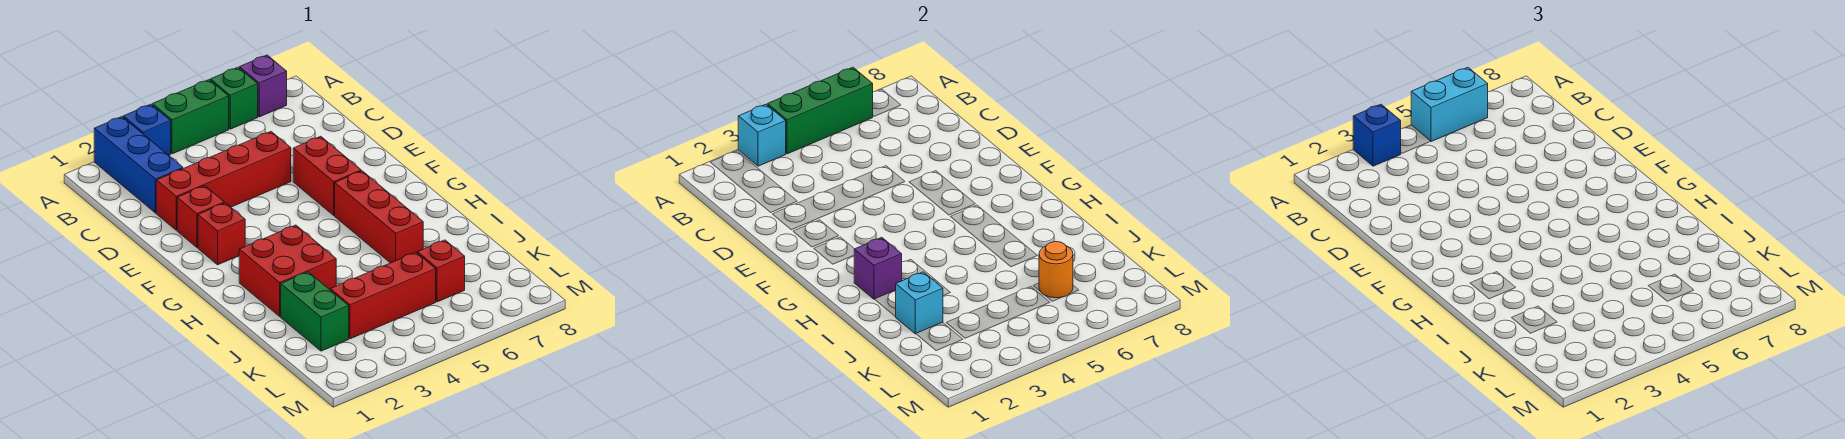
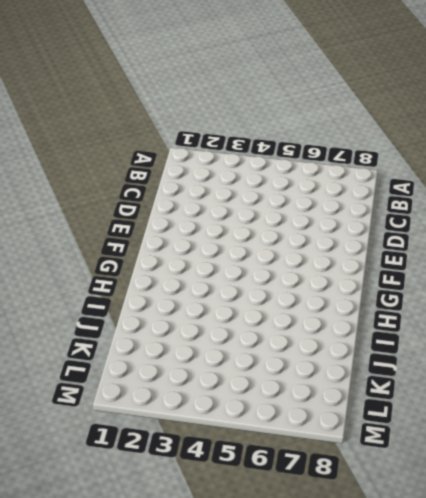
none -> blue 1x3 brick [94,117,183,213]
none -> blue 1x1 brick [123,104,171,155]
none -> green 1x2 brick [152,80,229,154]

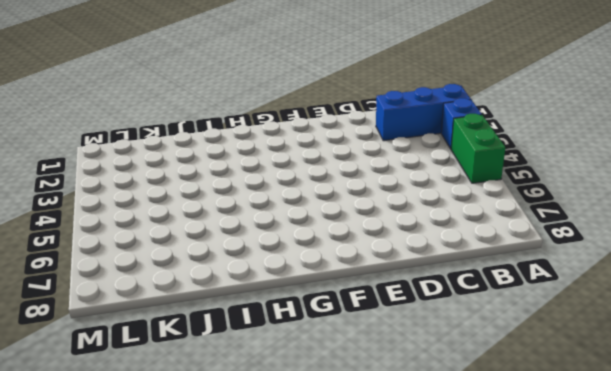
none -> green 1x1 brick [210,67,258,129]
none -> purple 1x1 brick [239,55,287,117]
none -> red 1x4 brick [156,132,291,230]

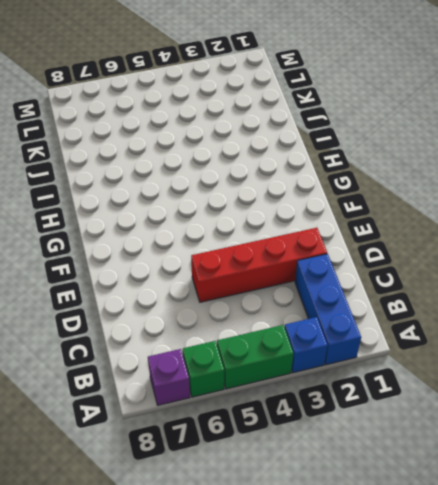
none -> red 1x1 brick [177,186,225,247]
none -> red 1x2 brick [293,136,361,215]
none -> red 1x1 brick [198,203,245,265]

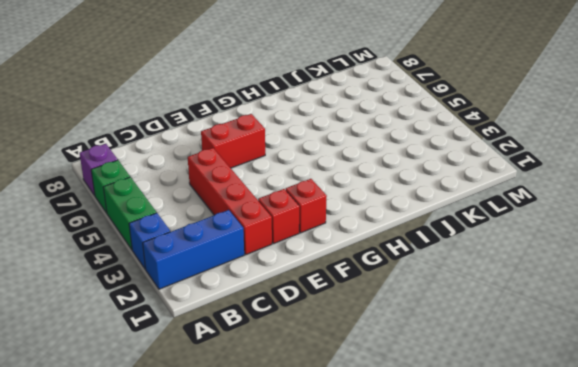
none -> red 1x3 brick [335,171,423,263]
none -> red 2x2 brick [239,225,336,316]
none -> green 1x2 brick [281,272,349,351]

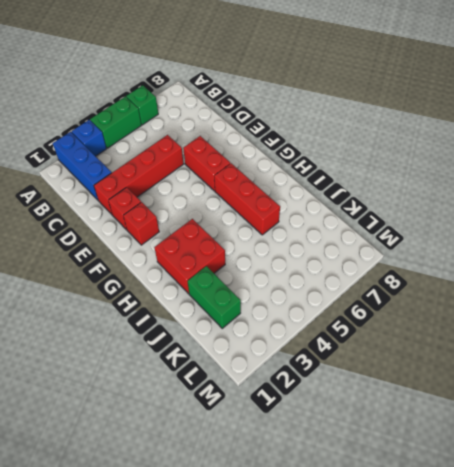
none -> purple 1x1 brick [239,55,287,117]
none -> red 1x3 brick [330,252,436,339]
none -> red 1x1 brick [417,240,465,302]

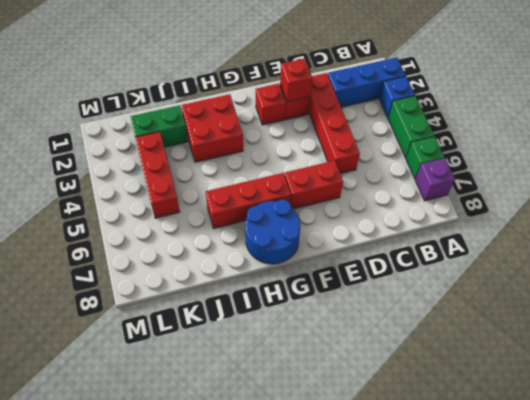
red 1x1 brick [280,59,312,102] -> red 1x1 brick moved to [417,240,465,302]
blue 2x2 round brick [245,200,301,264] -> none
none -> cyan 1x1 brick [738,104,786,166]
none -> green 1x3 brick [767,67,873,154]
none -> purple 1x1 brick [854,237,902,299]

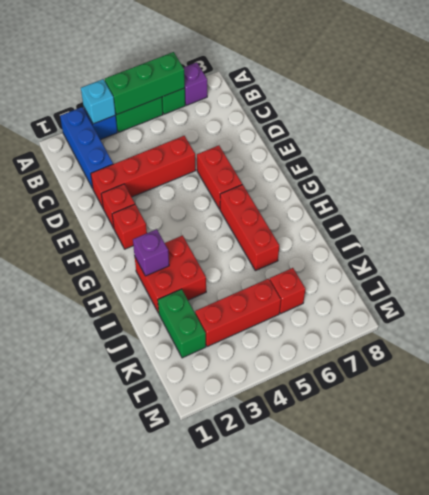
none -> cyan 1x1 brick [896,272,943,334]
none -> orange 1x1 round brick [1039,242,1073,298]
none -> blue 1x1 brick [1353,104,1401,166]

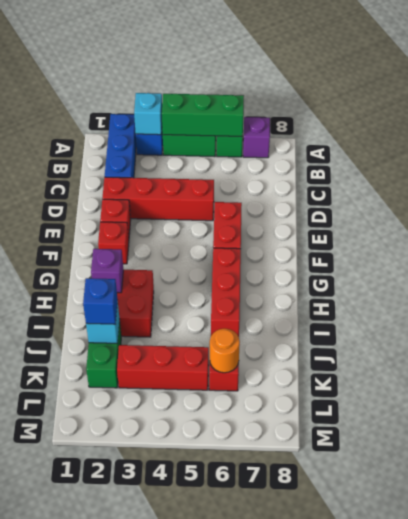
blue 1x1 brick [83,278,118,324] -> blue 1x1 brick moved to [1353,104,1401,166]
none -> cyan 1x2 brick [1411,67,1488,142]

